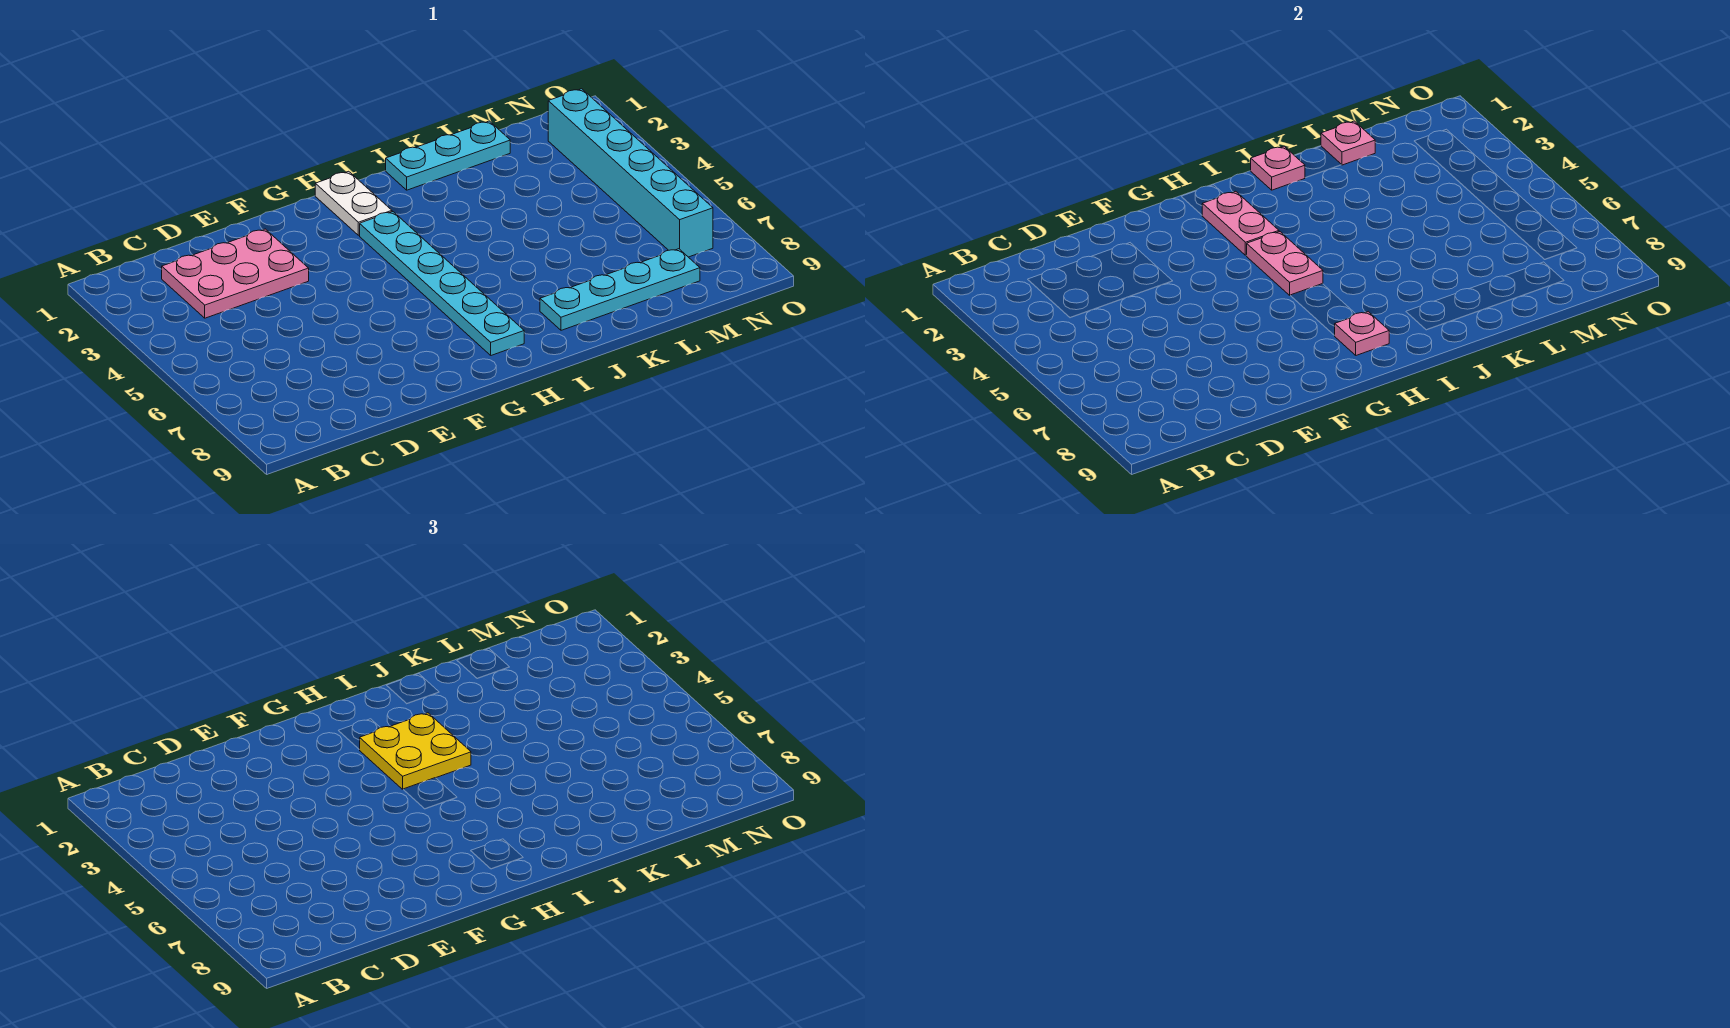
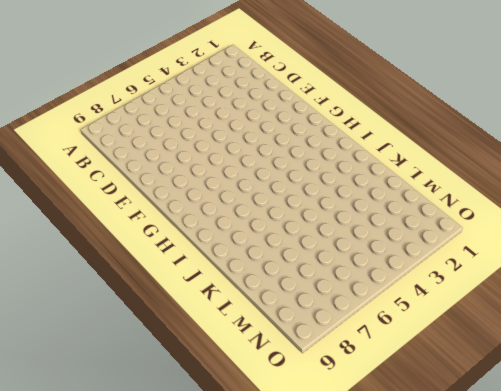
none -> pink 2x3 plate [162,229,309,318]
none -> white 1x2 plate [315,171,392,235]
none -> cyan 1x6 plate [360,212,524,355]

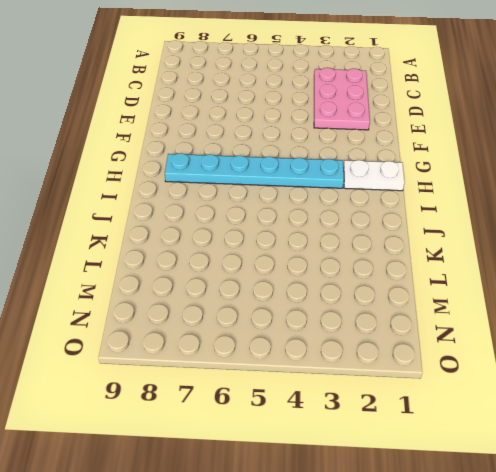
none -> cyan 1x3 plate [386,121,510,190]
none -> cyan 1x4 plate [540,249,700,330]
none -> cyan 1x6 brick [548,89,713,257]

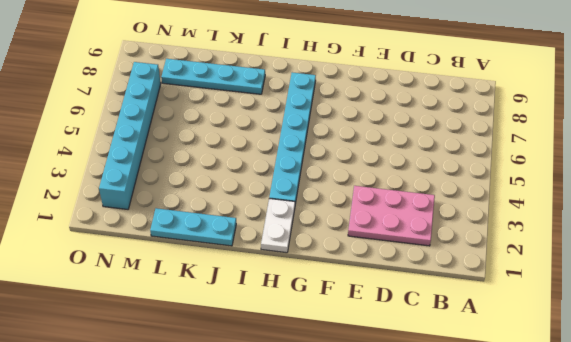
none -> pink 1x2 plate [1202,191,1279,255]
none -> pink 1x2 plate [1246,232,1323,295]
none -> pink 1x1 plate [1334,312,1389,355]

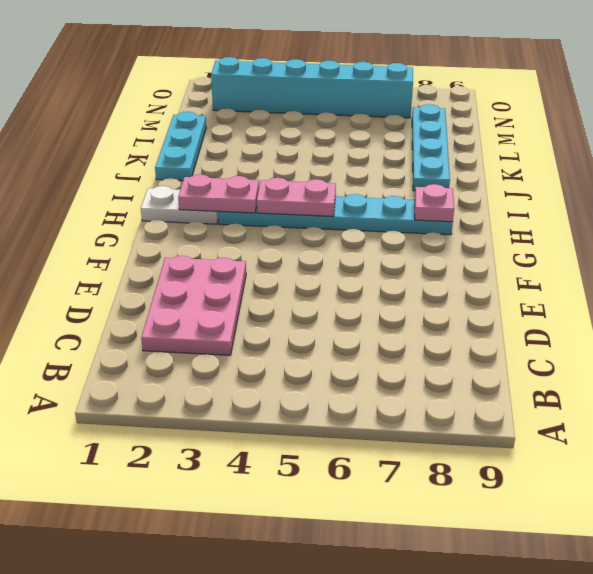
none -> pink 1x1 plate [1251,146,1305,190]
none -> pink 1x1 plate [1321,121,1375,165]
none -> yellow 2x2 plate [359,713,471,789]

